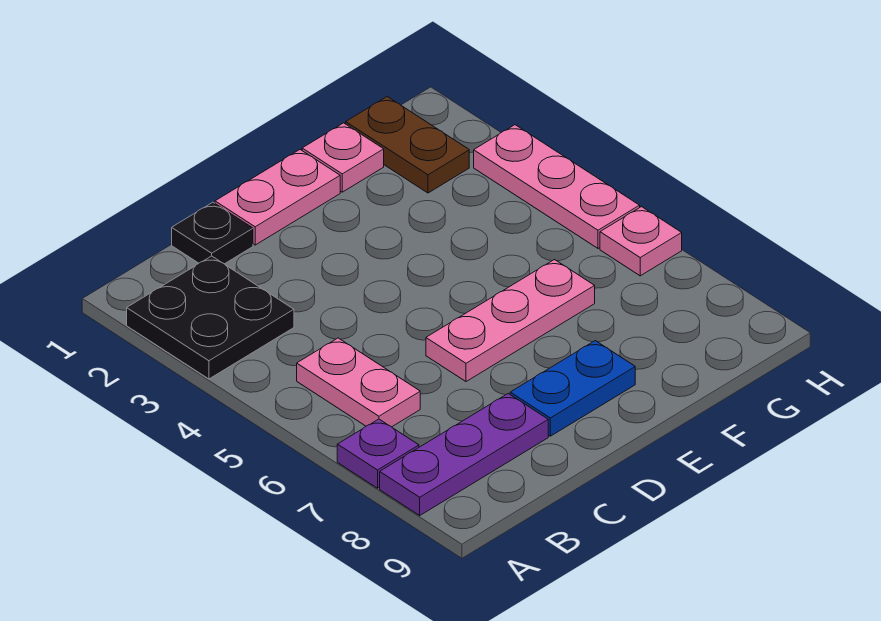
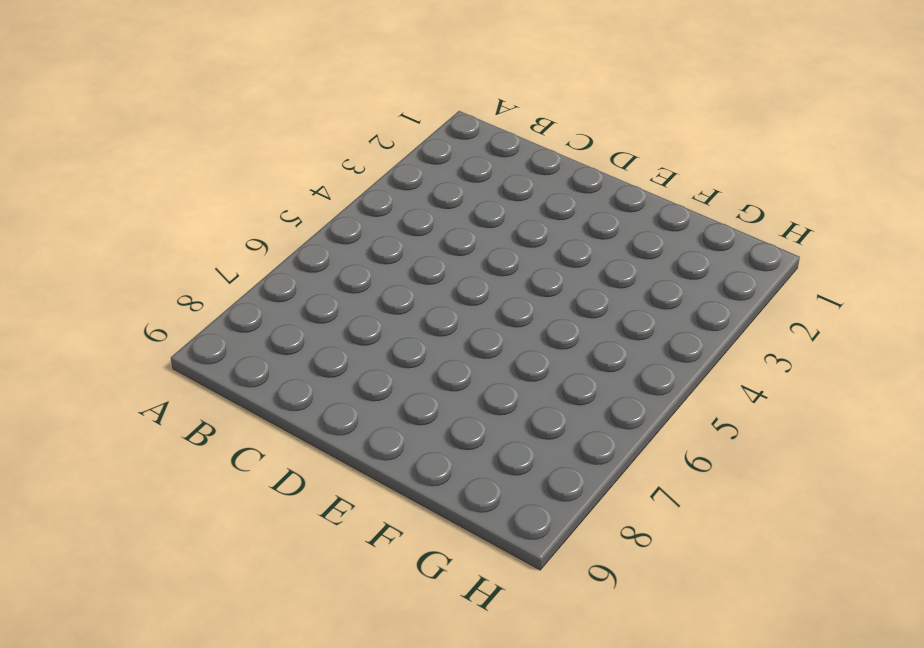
none -> black 2x2 plate [127,256,294,379]
none -> purple 1x1 plate [337,419,419,488]
none -> purple 1x3 plate [380,394,548,515]

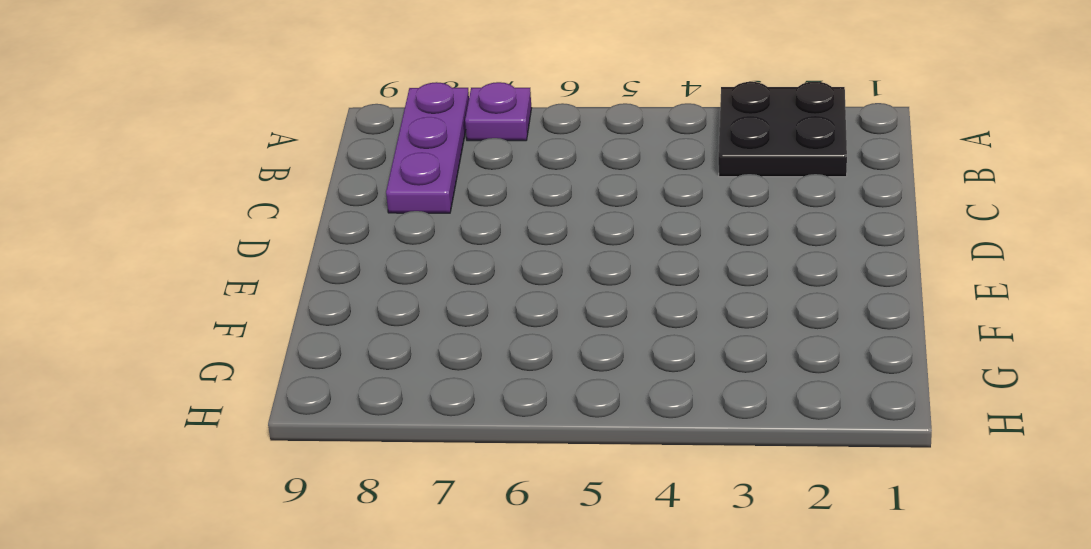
none -> pink 1x2 plate [297,338,420,427]
none -> black 1x1 plate [172,202,253,264]
none -> pink 1x2 plate [215,150,340,245]

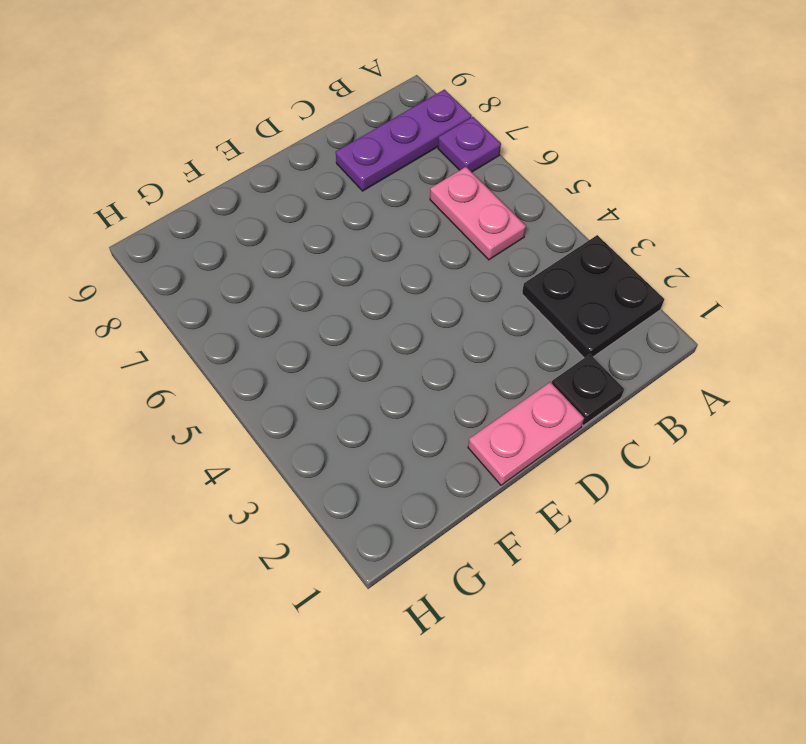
none -> pink 1x3 plate [426,260,595,382]
none -> blue 1x2 plate [510,341,635,436]
none -> pink 1x1 plate [302,123,384,192]

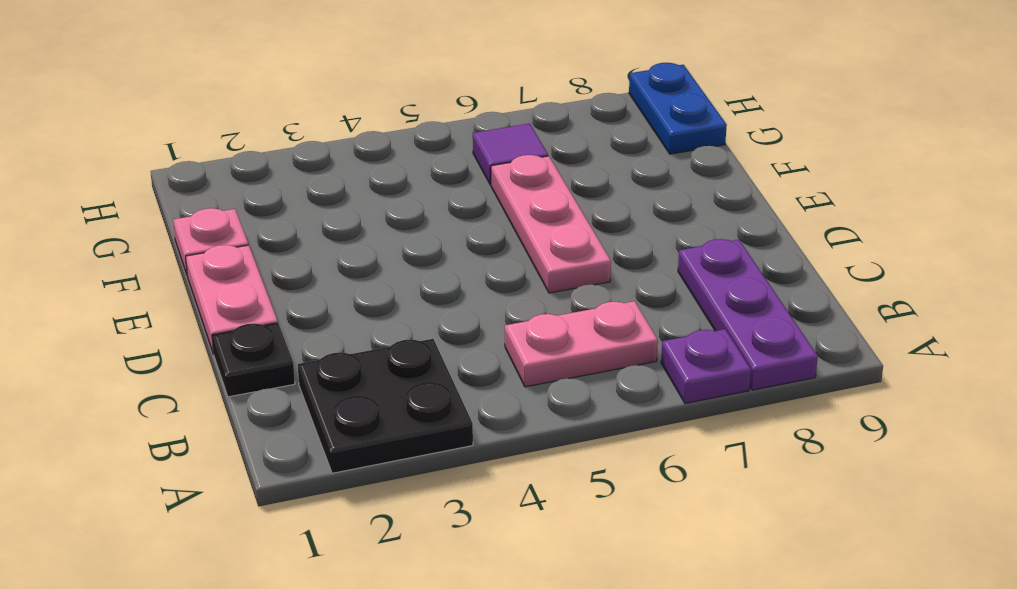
purple 1x1 tile [473,123,548,185] -> none
blue 1x2 plate [629,63,727,154] -> blue 1x2 plate moved to [510,341,635,436]
none -> brown 1x2 plate [346,97,469,193]
none -> pink 1x3 plate [474,125,640,248]
none -> pink 1x1 plate [600,207,682,276]

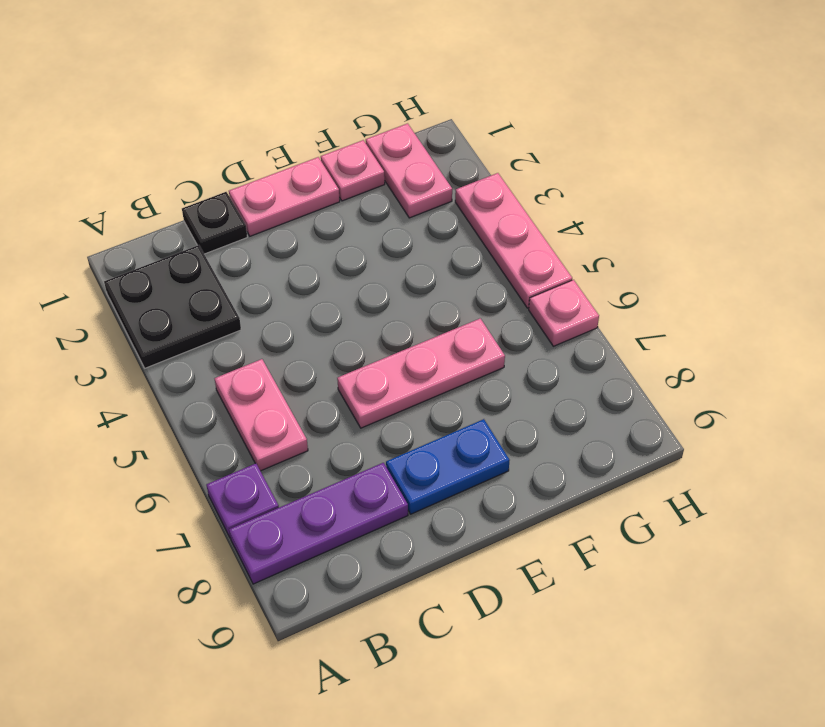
pink 1x2 plate [366,123,452,218] -> brown 1x2 plate [346,97,469,193]

